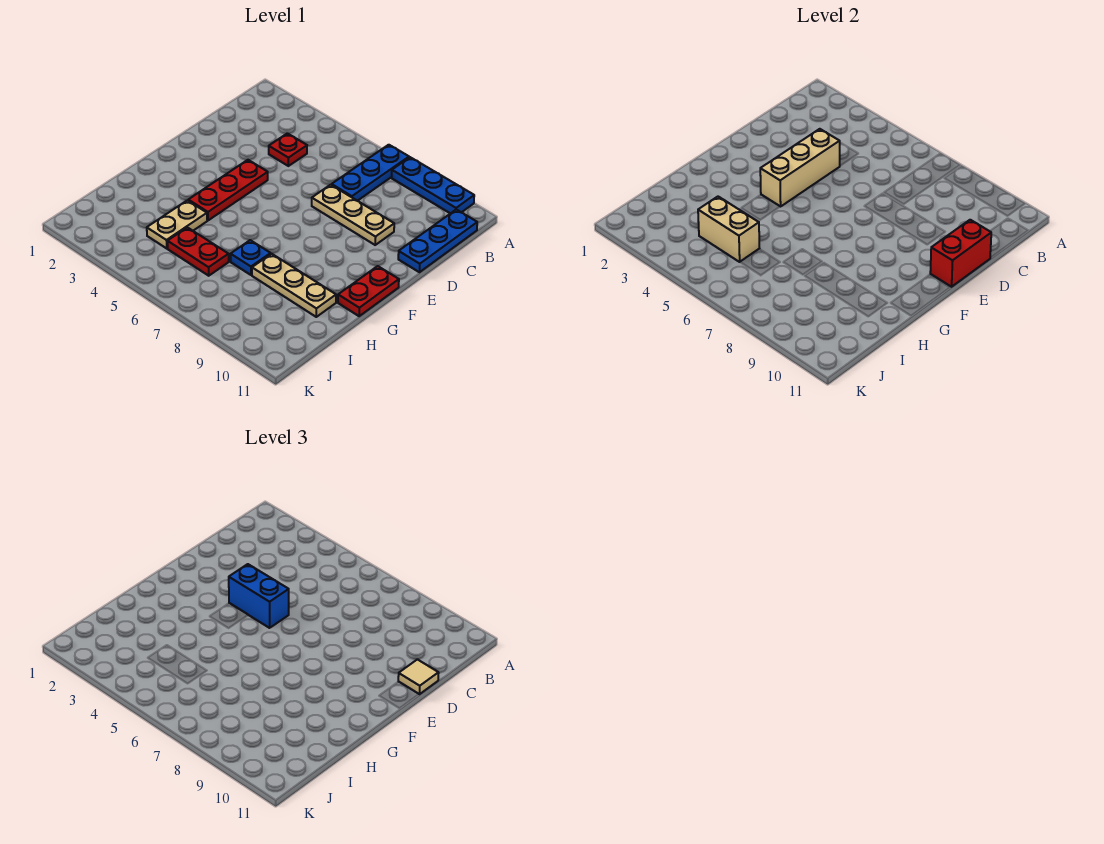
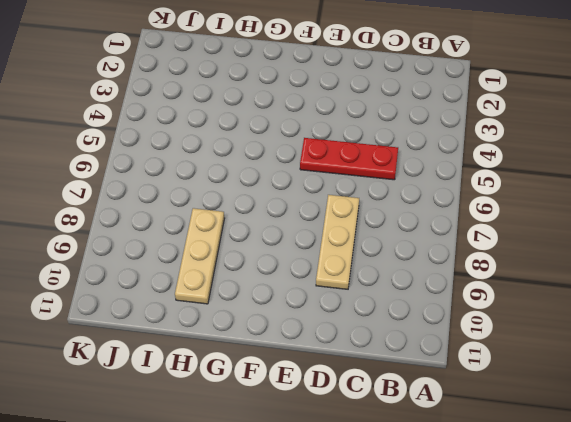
red 1x3 plate [300,138,398,180] -> red 1x3 plate moved to [188,160,268,220]
none -> blue 1x3 plate [332,145,409,201]
none -> blue 1x3 plate [392,157,474,214]
none -> blue 1x3 plate [398,210,477,272]

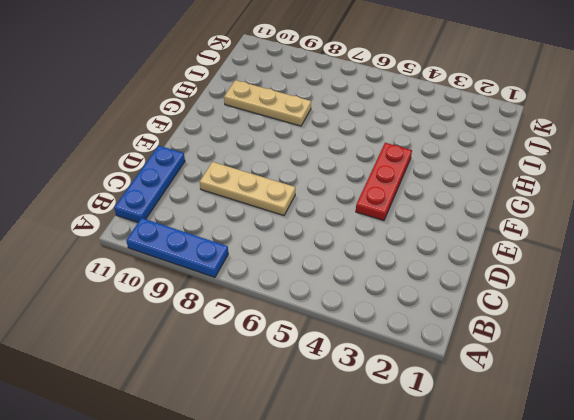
none -> blue 1x3 plate [332,145,409,201]
none -> red 1x1 plate [269,133,307,166]
none -> red 1x2 plate [338,266,399,316]

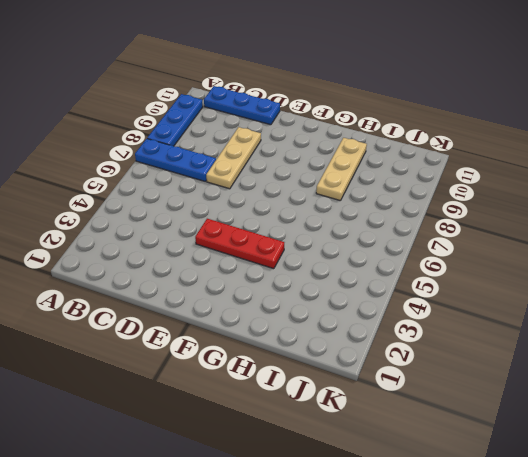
none -> red 1x1 plate [269,133,307,166]
none -> red 1x2 plate [338,266,399,316]
none -> tan 1x2 plate [147,200,207,248]

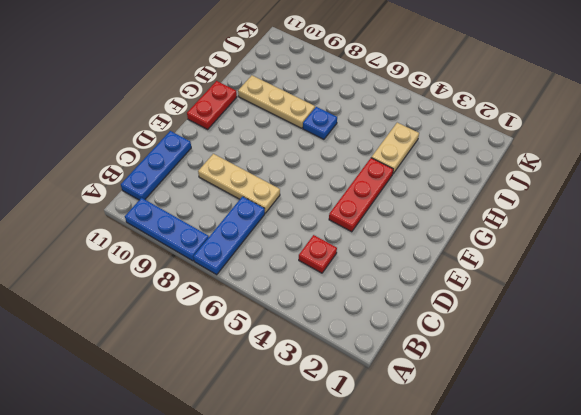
none -> red 1x2 plate [168,227,229,276]
none -> tan 1x3 brick [760,129,840,207]
none -> red 1x2 brick [930,220,991,287]

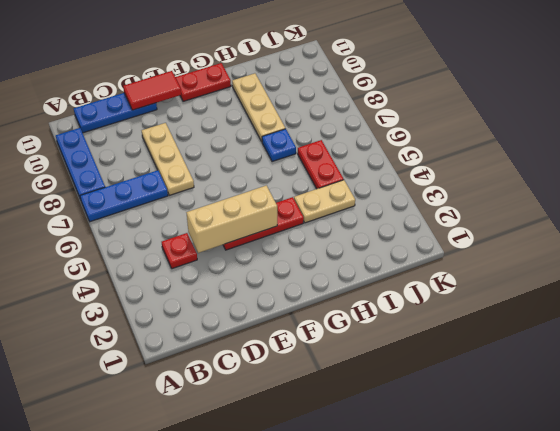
red 1x2 tile [123,71,181,110] -> red 1x2 brick [930,220,991,287]
none -> tan 1x2 brick [698,197,759,262]
none -> tan 1x1 tile [398,660,439,694]
none -> blue 1x2 brick [229,564,289,628]

